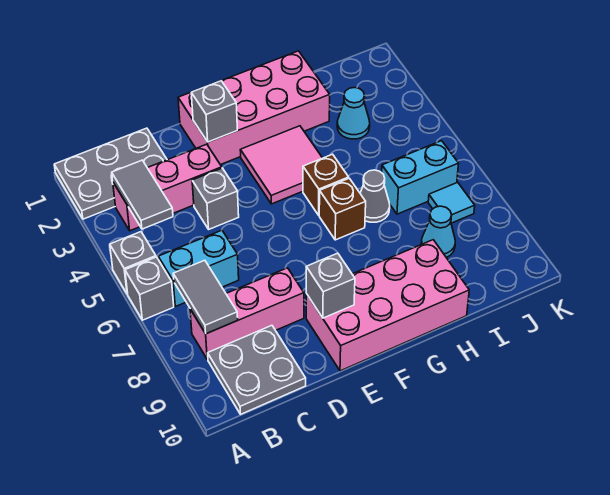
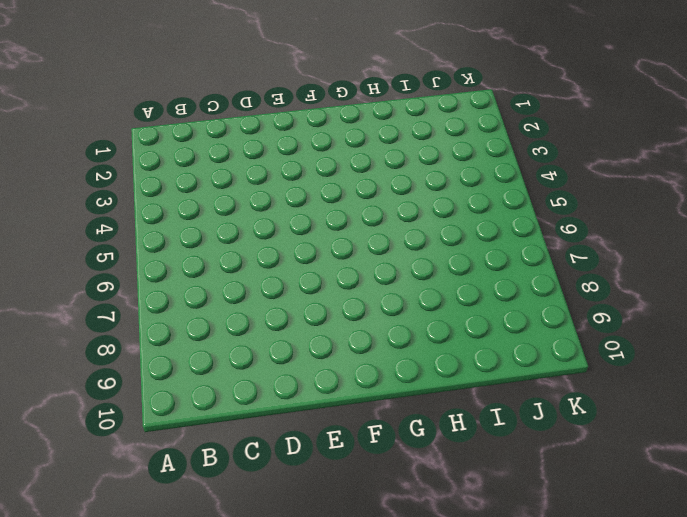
none -> grey 2x3 plate [54,128,167,219]
none -> grey 1x1 brick [110,232,156,294]
none -> grey 1x1 brick [125,257,174,320]

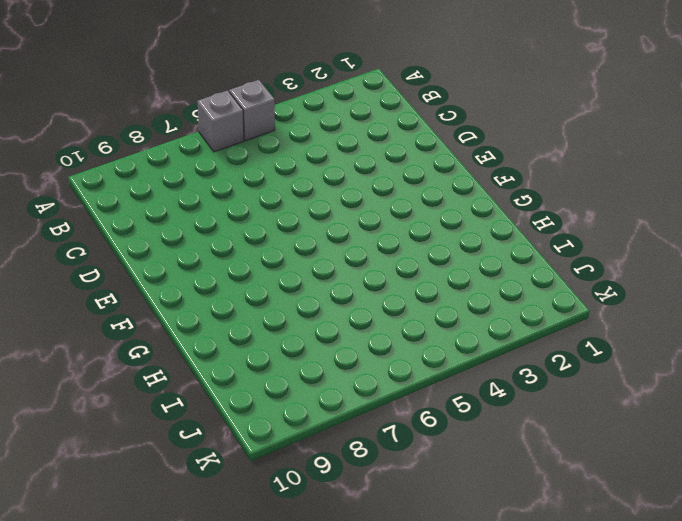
none -> grey 2x3 plate [54,128,167,219]
none -> pink 1x3 brick [113,144,222,231]
none -> cyan 1x2 brick [158,230,239,307]

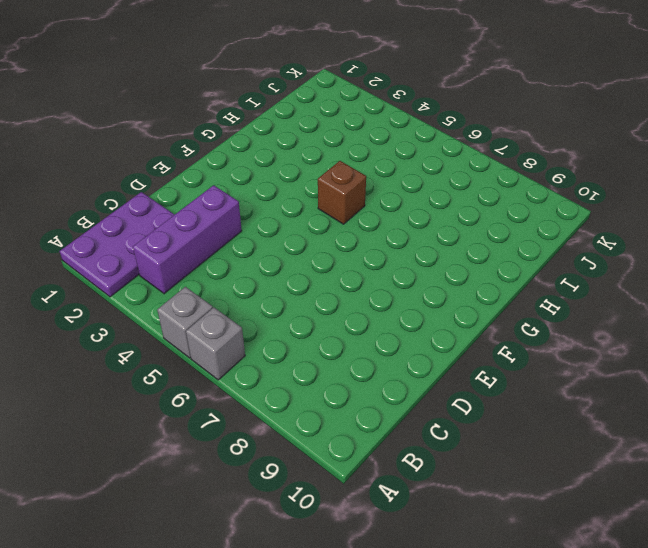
purple 2x3 plate [60,192,174,297] -> grey 2x3 plate [54,128,167,219]
purple 1x3 brick [133,185,242,294] -> pink 1x3 brick [113,144,222,231]
none -> cyan 1x2 brick [158,230,239,307]
none -> pink 1x3 brick [190,268,304,359]
none -> grey 2x2 plate [208,325,306,414]

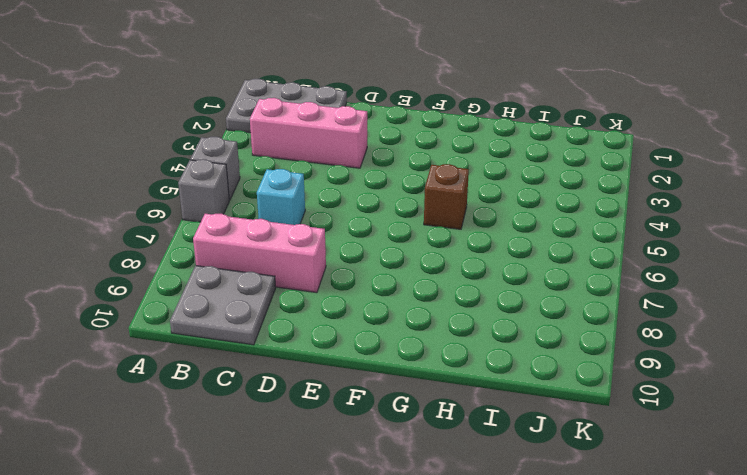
cyan 1x1 brick [257,169,305,225] -> cyan 1x2 brick [158,230,239,307]
none -> grey 1x1 brick [192,168,239,229]
none -> pink 2x4 brick [178,51,330,165]
none -> pink 2x4 brick [306,240,469,371]

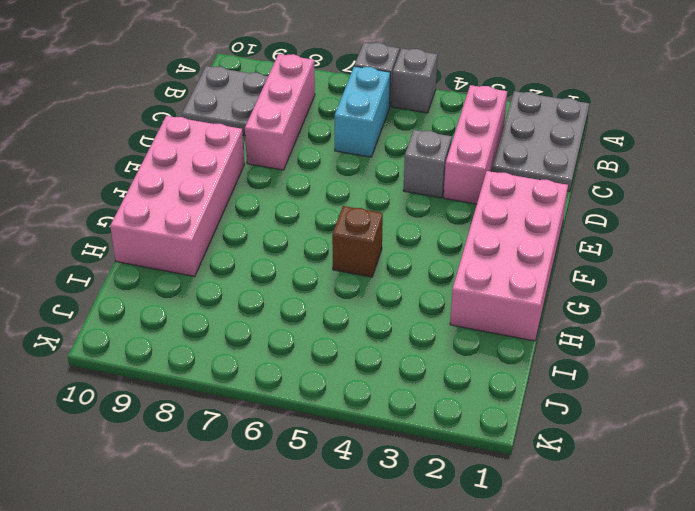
none -> pink 2x2 tile [240,126,322,204]
none -> brown 1x1 brick [319,178,366,240]
none -> grey 1x1 cone [360,170,390,222]

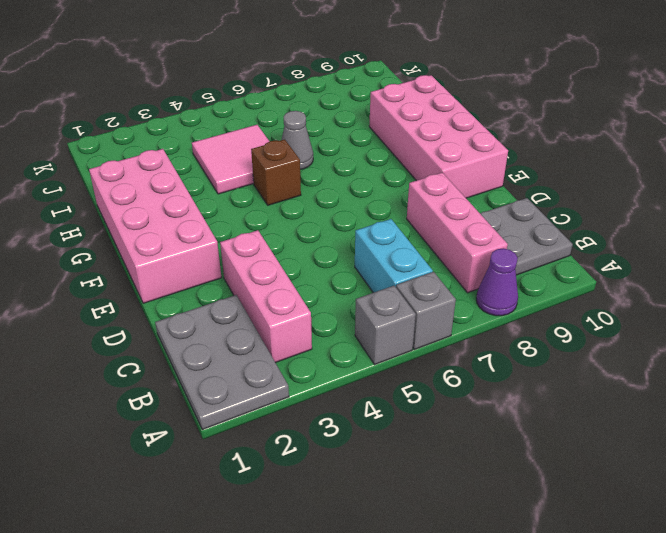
purple 1x1 cone [476,248,518,316] -> none
pink 2x2 tile [192,125,269,194] -> pink 2x2 tile moved to [240,126,322,204]
none -> grey 1x1 brick [192,168,239,229]
none -> brown 1x1 brick [319,178,366,240]
none -> cyan 1x1 cone [337,88,370,139]

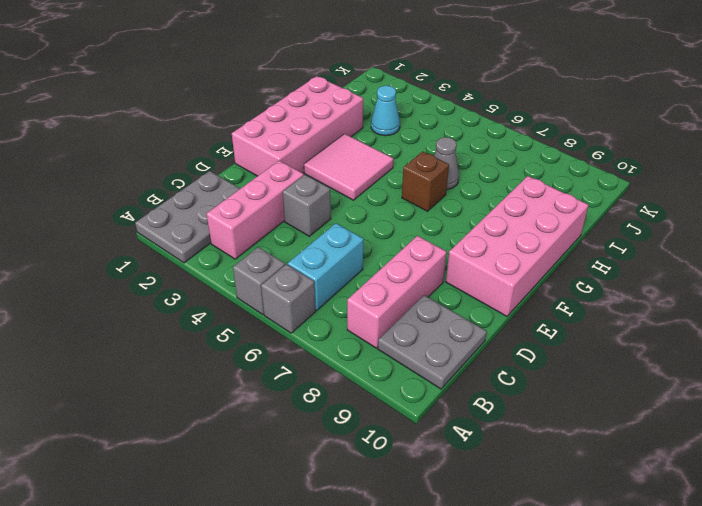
none -> brown 1x1 brick [303,154,349,215]
none -> cyan 1x2 brick [382,141,459,214]
none -> cyan 1x1 cone [421,206,455,258]

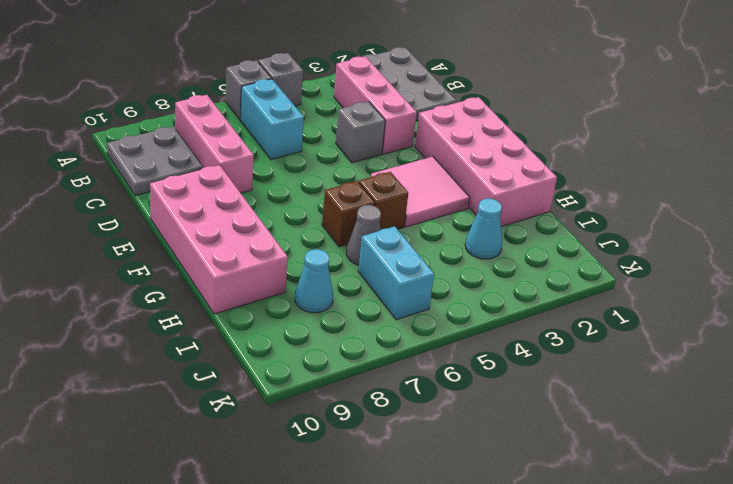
none -> cyan 1x1 tile [428,182,475,223]
none -> grey 1x2 tile [112,160,173,229]
none -> grey 1x2 tile [173,260,238,334]

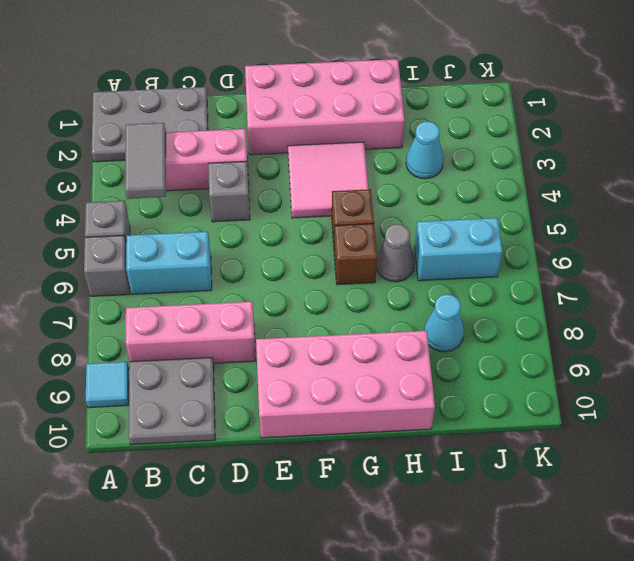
cyan 1x1 tile [86,362,129,408] -> cyan 1x1 tile moved to [428,182,475,223]
none -> grey 1x2 tile [173,260,238,334]
none -> grey 1x1 brick [191,81,237,142]
none -> grey 1x1 brick [306,253,355,318]

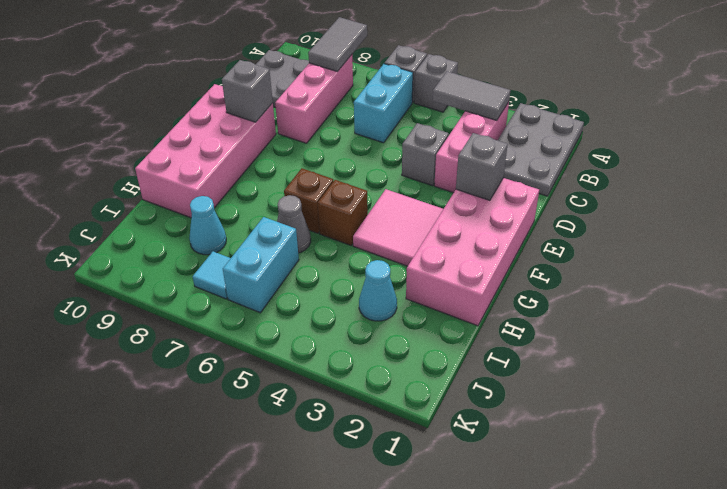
grey 1x2 tile [308,17,367,72] -> grey 1x2 tile turned to [173,260,238,334]

